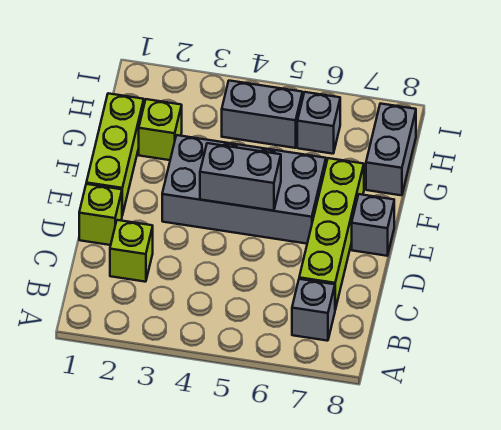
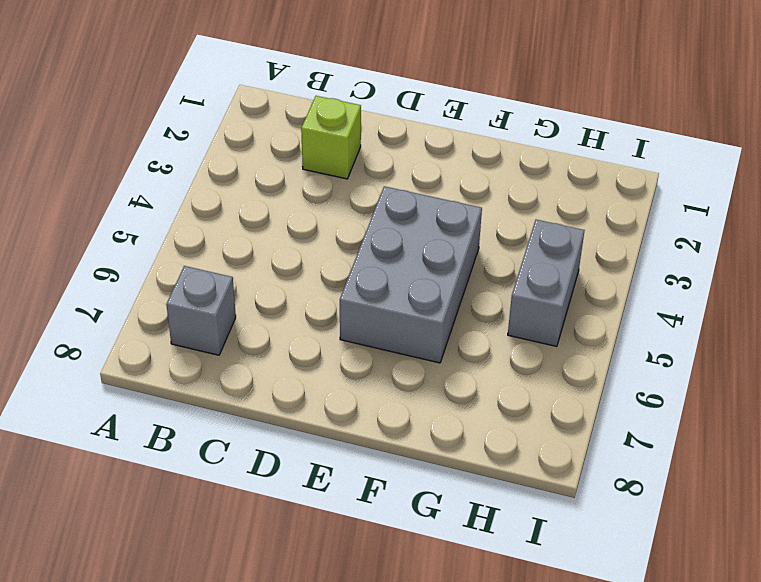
grey 2x3 brick [340,186,482,363] -> grey 2x4 brick [162,135,326,244]
none -> lime 1x4 brick [299,158,364,309]
none -> lime 1x1 brick [79,184,122,245]
none -> lime 1x3 brick [86,93,144,215]

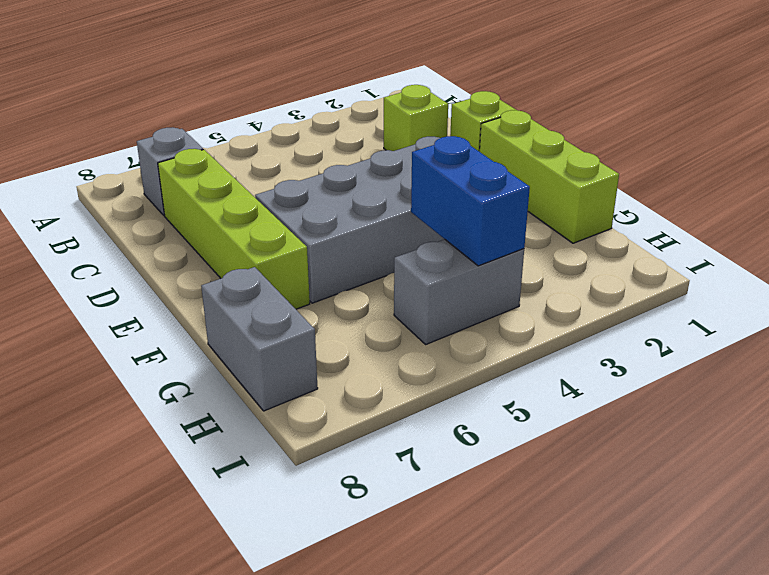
blue 1x2 brick [411,136,530,266] -> none
none -> grey 1x1 brick [352,194,394,256]
none -> lime 1x1 brick [139,99,182,160]
none -> grey 1x1 brick [297,92,340,154]

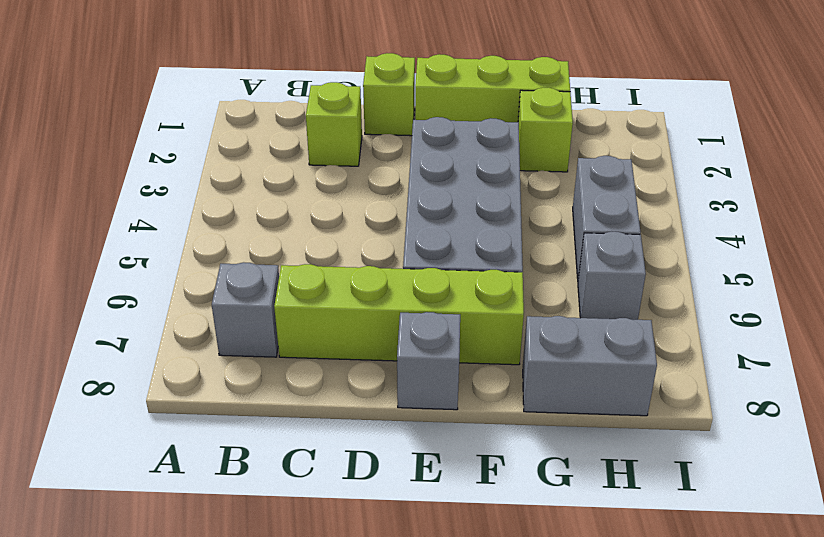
none -> grey 1x2 brick [200,143,281,211]

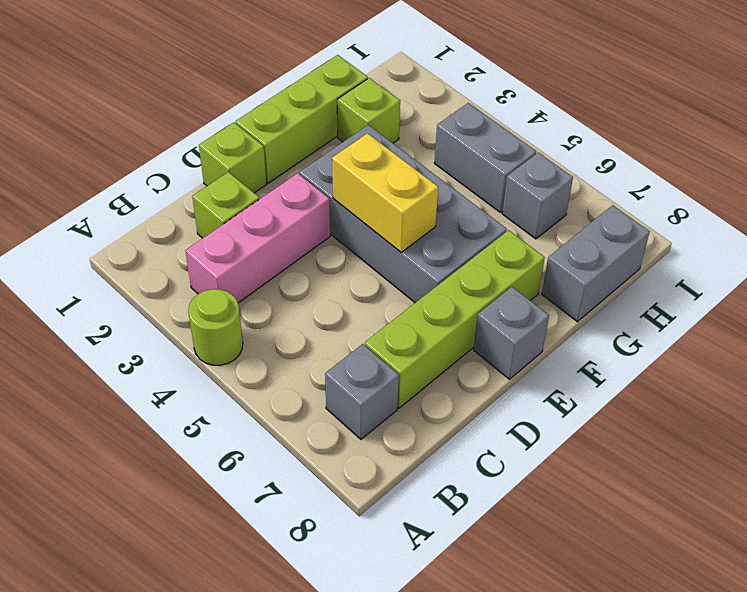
lime 1x1 round brick [188,289,243,365] -> none
pink 1x3 brick [186,173,330,303] -> none
yellow 1x2 brick [332,133,438,252] -> grey 1x2 brick [200,143,281,211]

